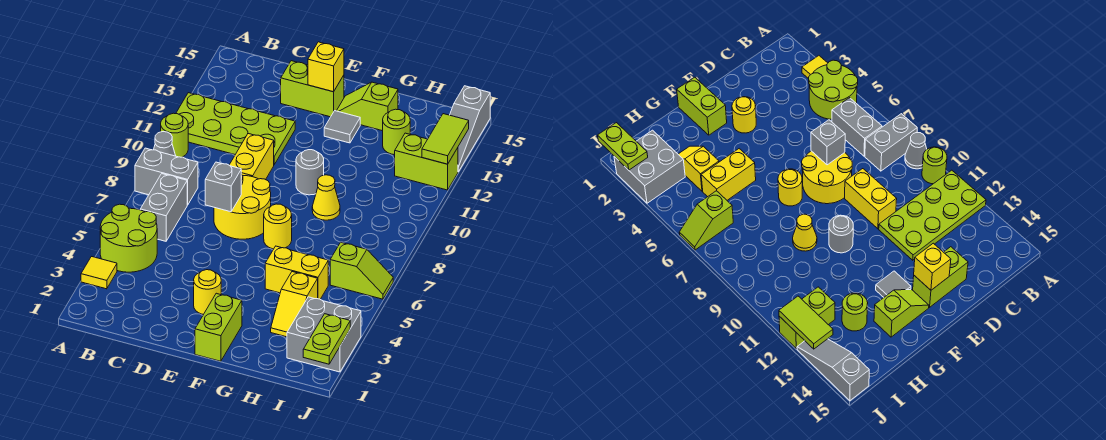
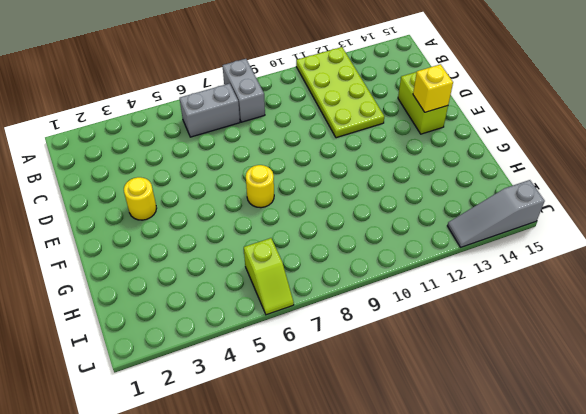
none -> yellow 1x1 tile [81,257,117,289]
none -> lime 2x2 round brick [100,204,157,272]
none -> grey 1x1 cone [154,132,176,156]

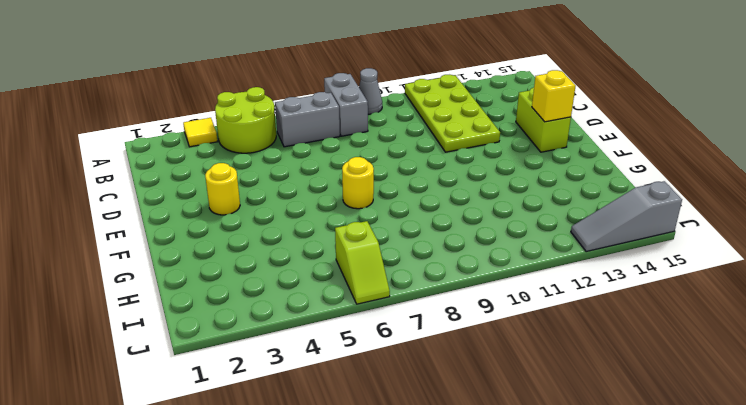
none -> lime 1x1 round brick [161,113,188,157]
none -> yellow 2x2 round brick [214,174,271,239]
none -> yellow 1x2 brick [230,134,274,180]

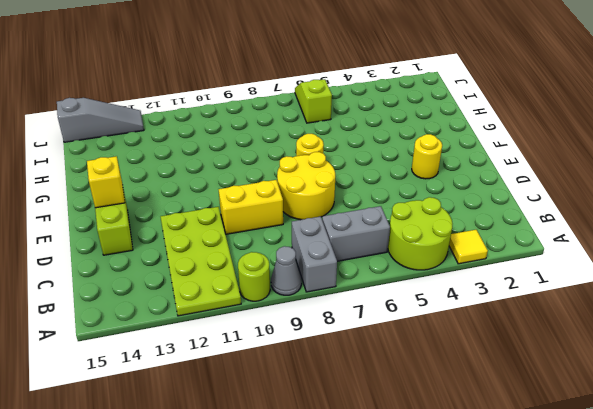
none -> lime 1x2 brick [195,293,242,361]
none -> grey 1x1 round brick [296,150,324,195]
none -> grey 1x1 tile [324,111,360,143]

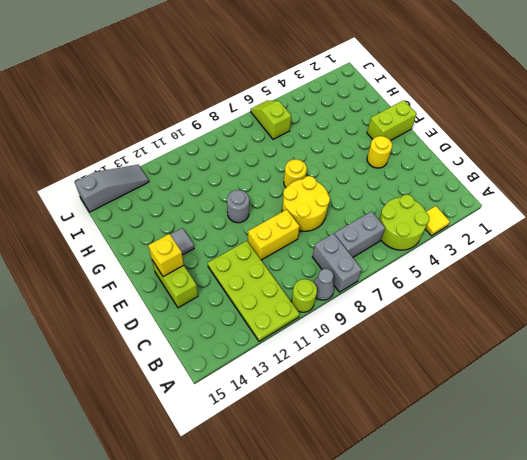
none -> lime 1x2 slope [337,82,398,131]
none -> yellow 1x2 brick [265,246,328,299]
none -> yellow 1x1 cone [312,175,340,220]

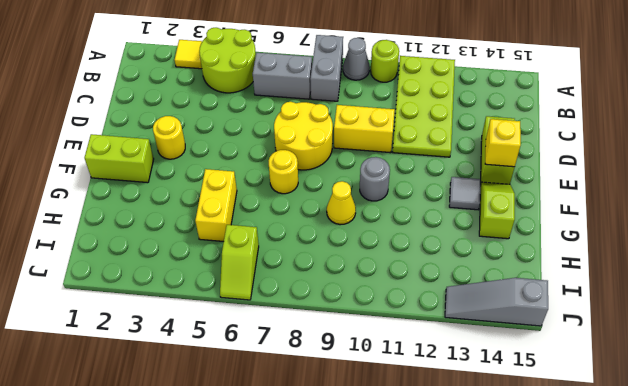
none -> yellow 1x2 slope [271,272,318,337]
none -> lime 1x1 round brick [383,109,410,155]
none -> grey 2x2 brick [287,297,361,372]

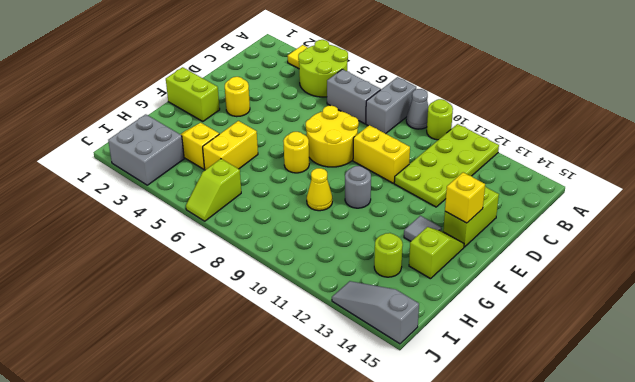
none -> lime 1x2 brick [395,133,458,190]
none -> grey 1x1 brick [205,162,241,212]
none -> lime 1x2 plate [303,314,350,364]

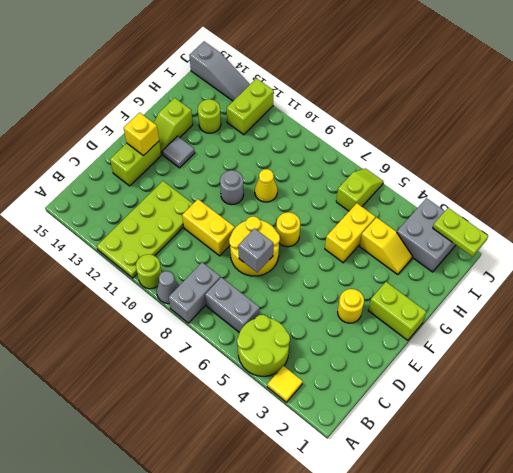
none -> lime 1x2 tile [422,114,469,164]

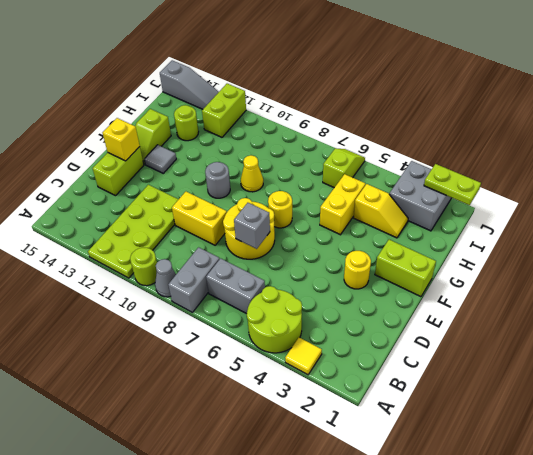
none -> lime 1x2 tile [422,114,469,164]

